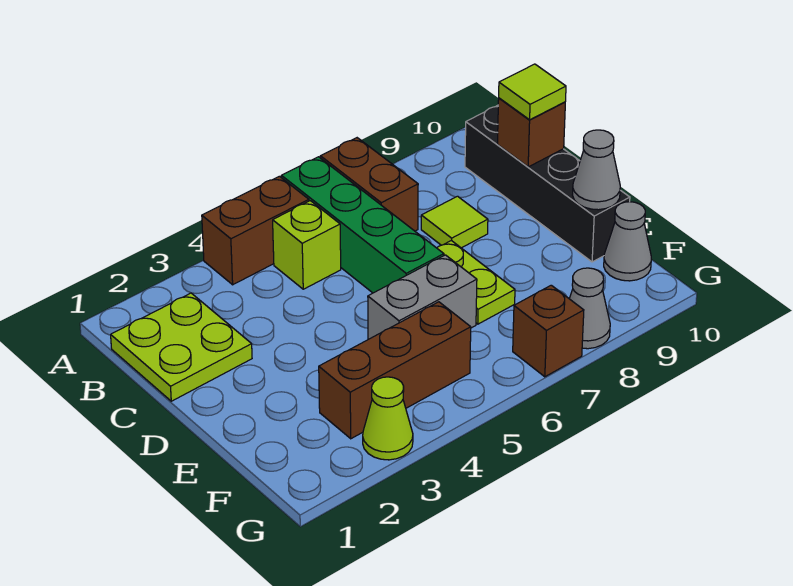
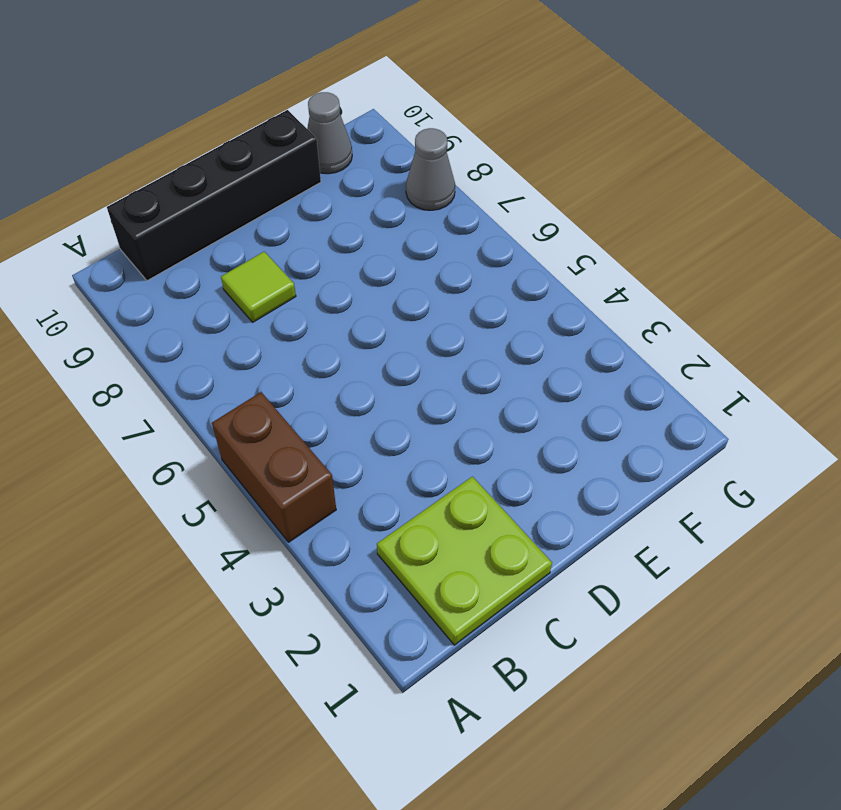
none -> green 1x4 brick [281,157,444,293]
none -> brown 1x2 brick [320,138,418,231]
none -> lime 1x1 brick [273,201,341,289]

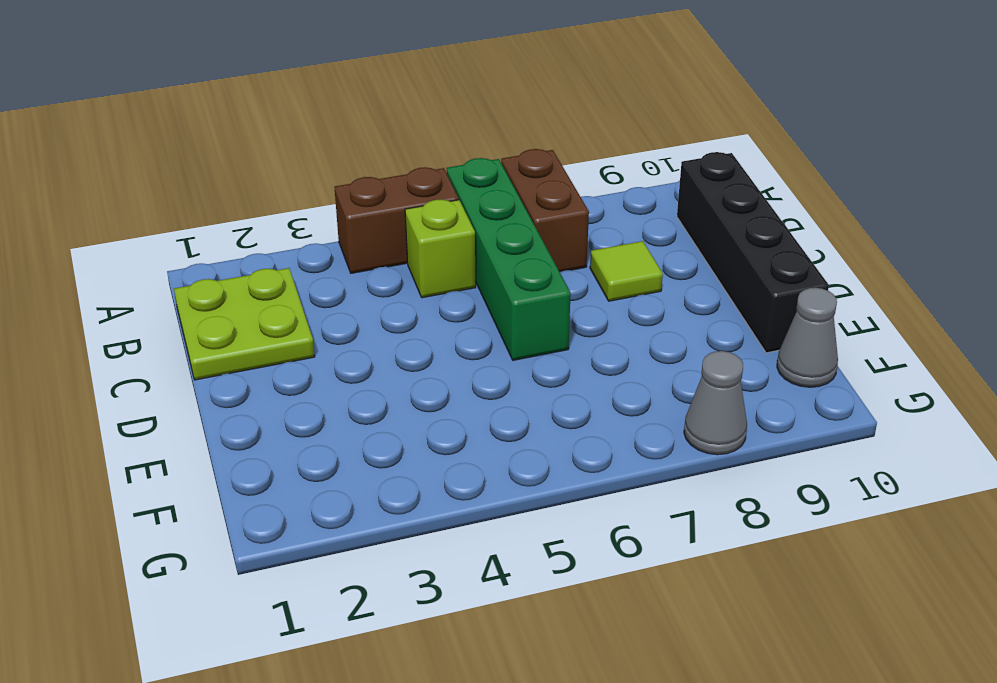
none -> lime 1x2 plate [437,241,515,324]
none -> grey 1x2 brick [368,255,477,339]
none -> brown 1x3 brick [319,302,471,439]

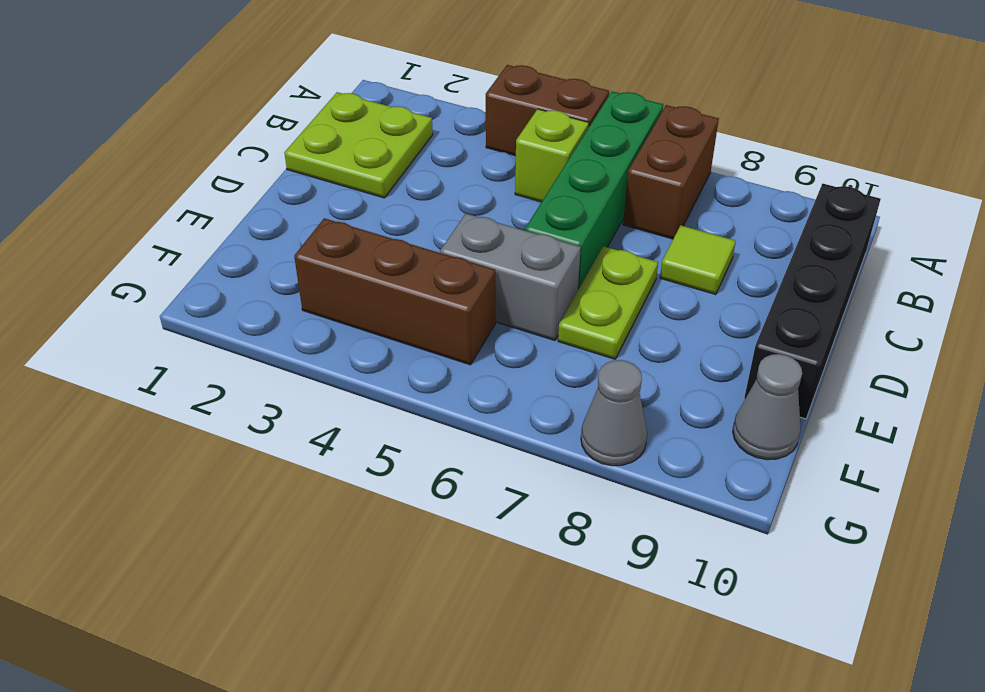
none -> lime 1x1 cone [363,377,413,460]
none -> brown 1x1 brick [513,285,584,377]
none -> brown 1x1 brick [497,98,565,167]

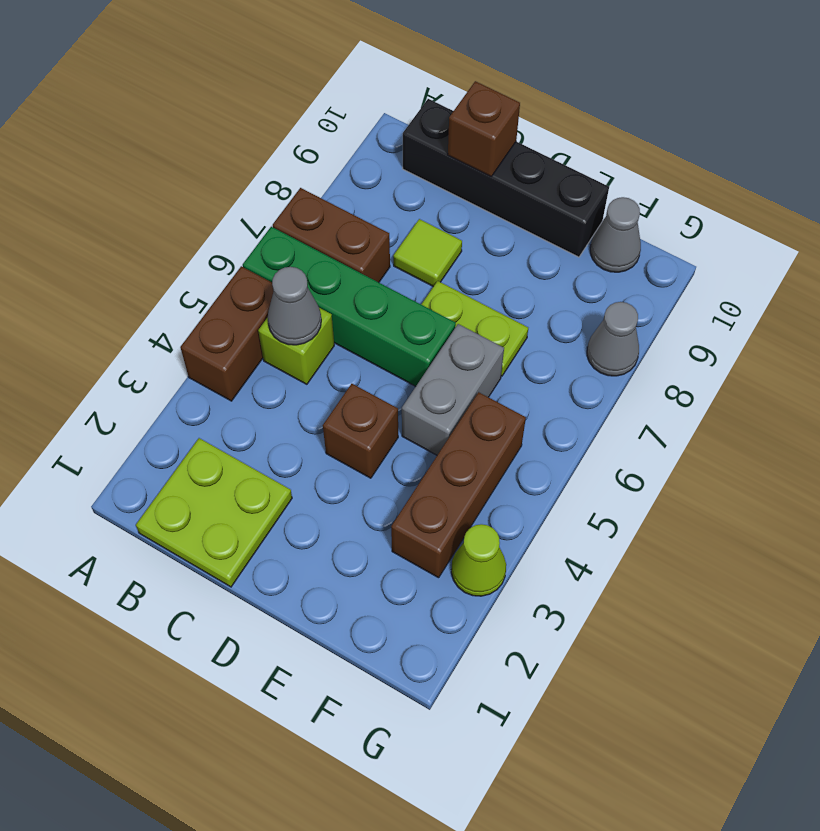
grey 1x1 cone [268,267,321,345] -> grey 1x1 cone moved to [573,130,620,210]
brown 1x1 brick [323,384,398,478] -> brown 1x1 brick moved to [513,285,584,377]
none -> lime 1x1 tile [499,64,566,120]

